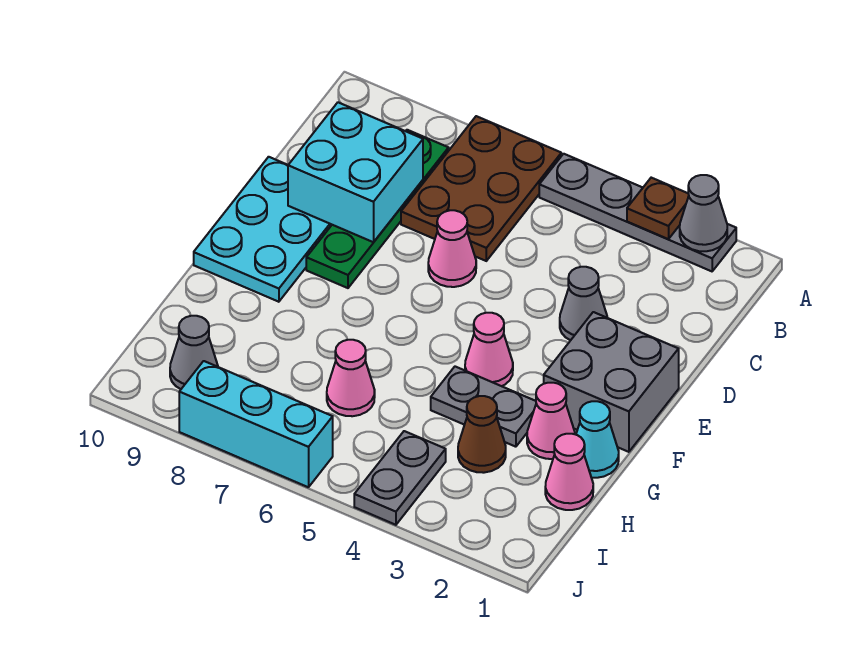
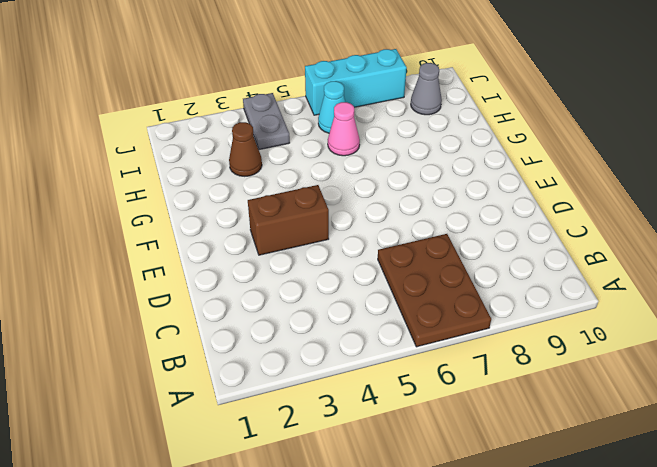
brown 1x2 brick [248,185,329,255] -> none
cyan 1x1 cone [318,81,345,133] -> cyan 1x1 cone moved to [576,401,619,478]
none -> grey 1x4 plate [539,154,736,271]
none -> green 1x4 plate [306,130,449,288]
none -> grey 1x1 cone [560,267,607,340]

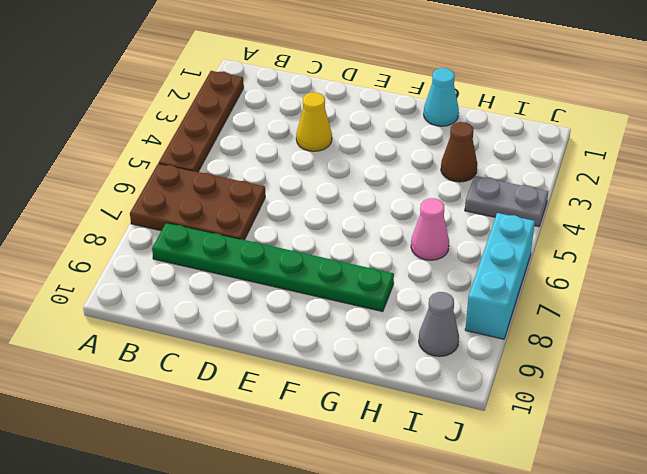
brown 1x4 plate [159,71,244,172] -> grey 1x4 plate [539,154,736,271]
green 1x6 plate [152,223,394,312] -> green 1x4 plate [306,130,449,288]
yellow 1x1 cone [296,92,332,151] -> grey 1x1 cone [560,267,607,340]
none -> pink 1x1 cone [428,210,476,287]
none -> cyan 2x3 plate [194,157,332,302]
none -> grey 2x2 brick [544,312,679,452]

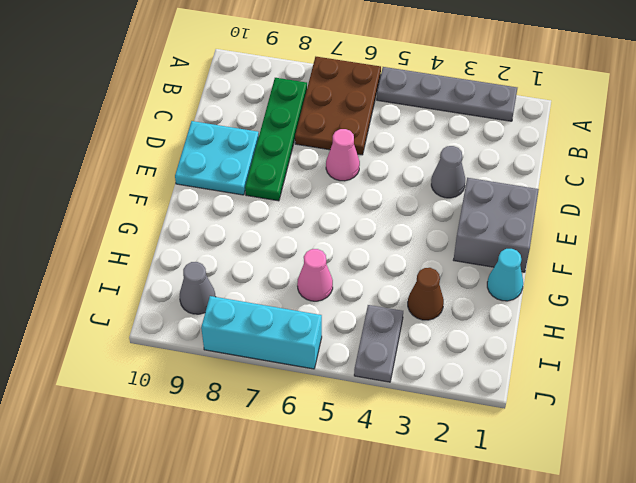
cyan 2x2 plate [175,121,259,195] -> cyan 2x3 plate [194,157,332,302]
none -> pink 1x1 cone [465,313,513,386]
none -> pink 1x1 cone [527,383,575,459]
none -> grey 1x2 plate [431,367,536,447]

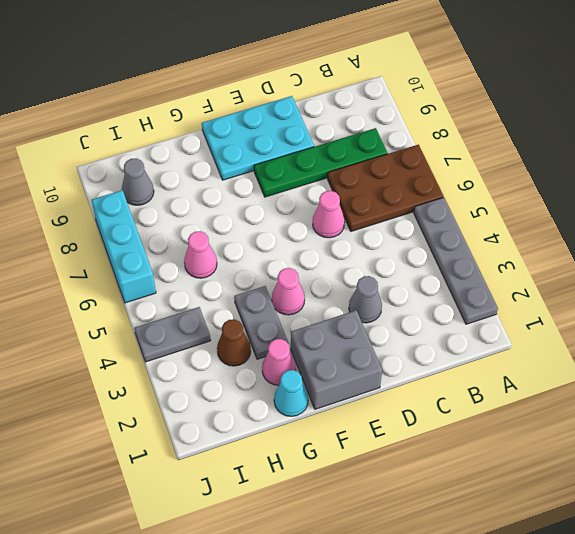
none -> pink 1x1 cone [545,434,593,510]
none -> grey 1x1 cone [680,175,727,251]
none -> brown 1x1 plate [627,178,689,239]

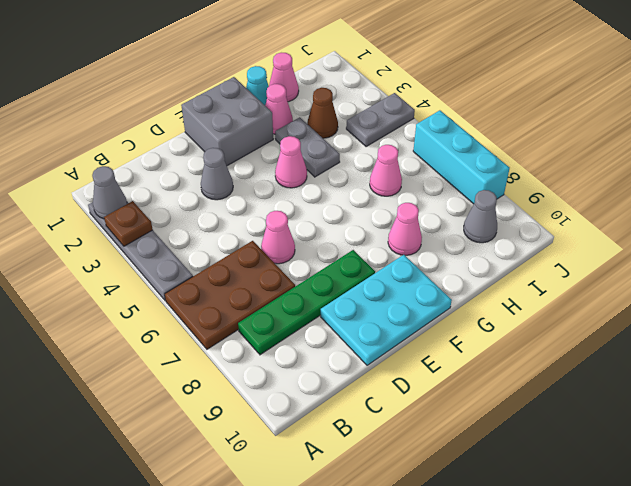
pink 1x1 cone [388,203,422,255] -> none
none -> cyan 2x2 brick [288,102,423,242]

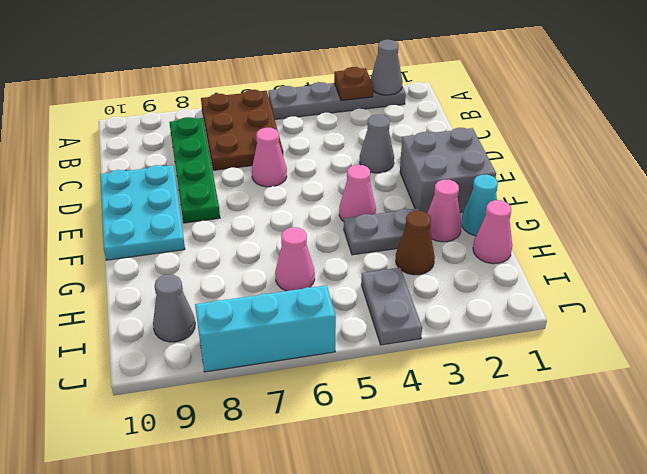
none -> cyan 2x2 brick [288,102,423,242]

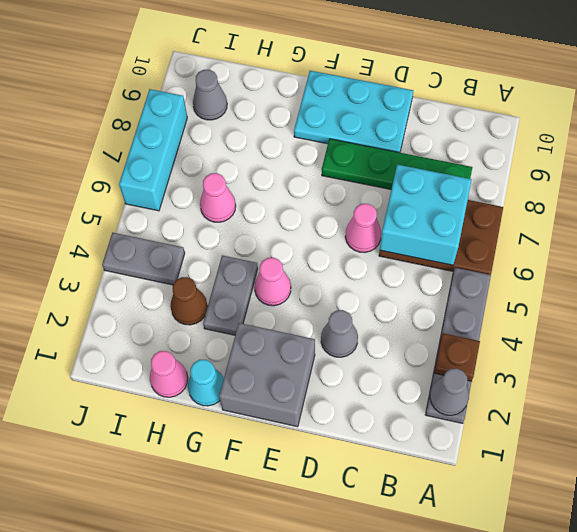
cyan 2x2 brick [380,164,472,265] -> cyan 2x2 brick moved to [288,102,423,242]
none -> pink 1x1 cone [527,383,575,459]

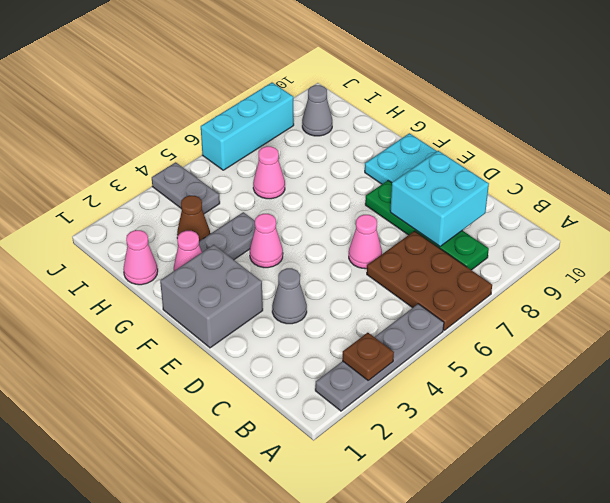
none -> cyan 1x1 cone [576,401,619,478]
none -> grey 1x1 cone [680,175,727,251]

